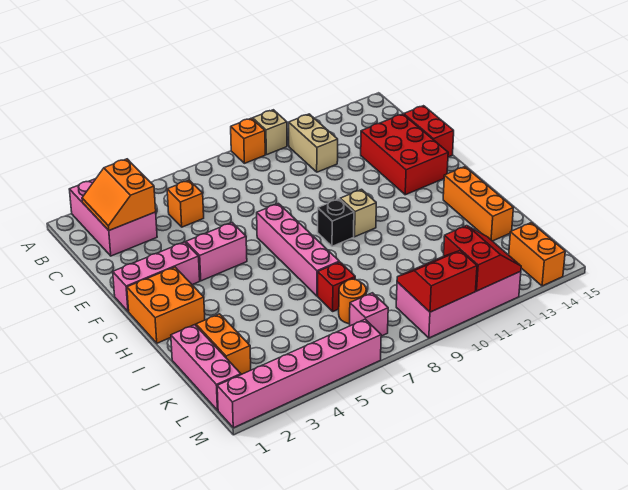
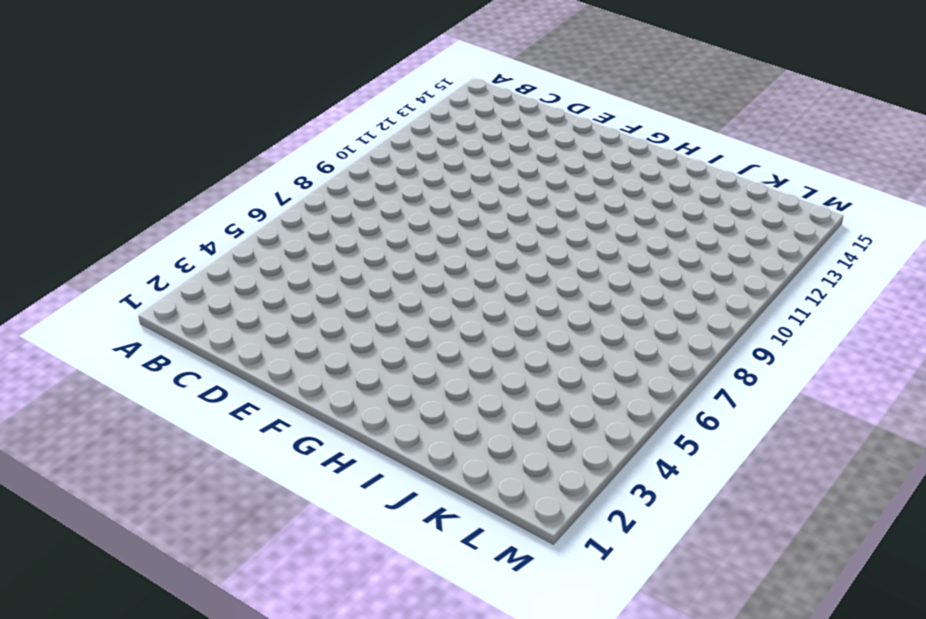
none -> pink 2x3 brick [69,179,157,256]
none -> orange 1x1 brick [231,118,265,163]
none -> tan 1x1 brick [253,110,287,155]

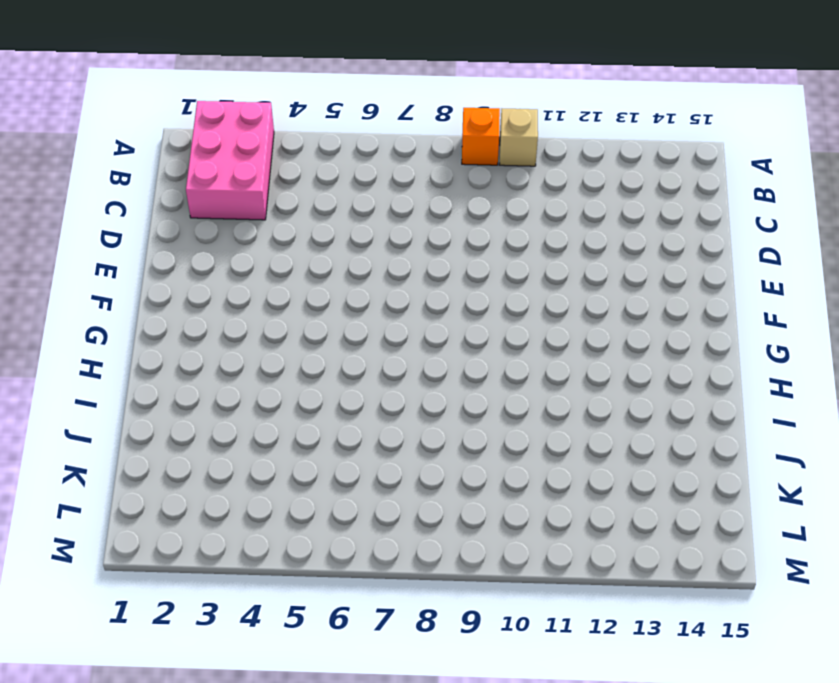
none -> tan 1x2 brick [289,114,338,172]
none -> orange 1x1 brick [167,180,204,227]
none -> red 2x3 brick [361,114,448,195]

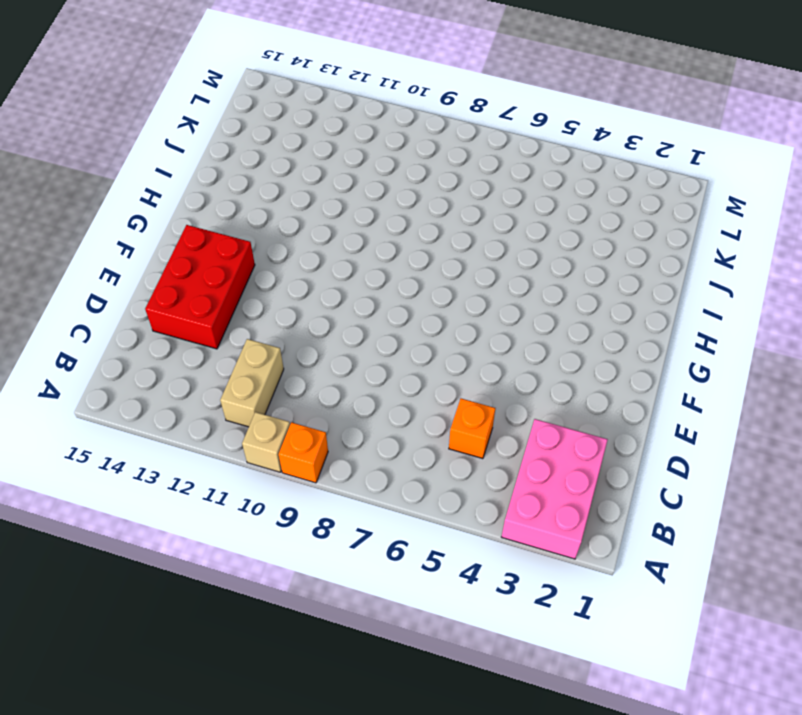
none -> red 1x2 brick [404,106,454,157]
none -> pink 1x3 brick [113,242,200,312]
none -> pink 1x2 brick [186,223,247,281]

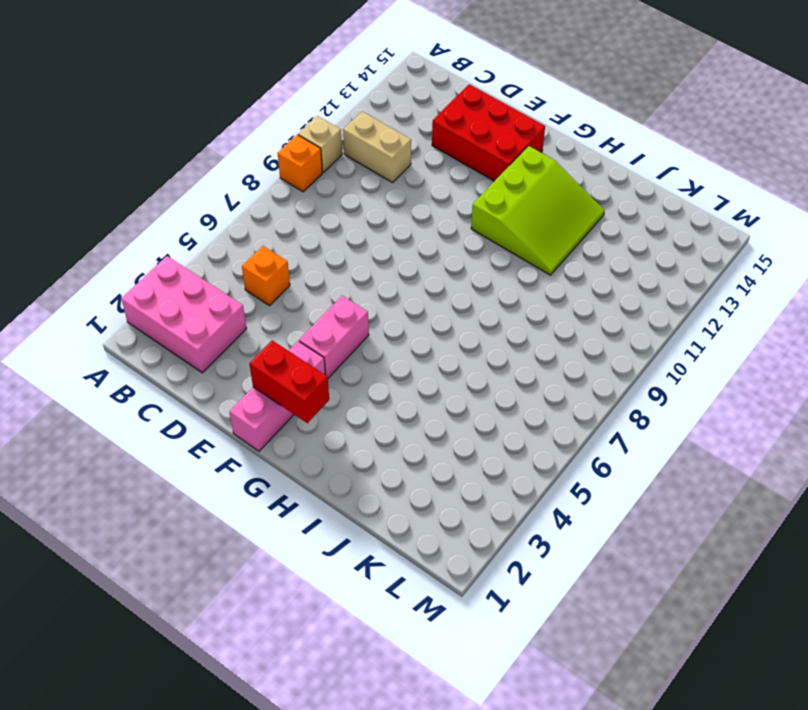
red 1x2 brick [249,340,329,423] -> red 1x2 brick moved to [404,106,454,157]
lime 3x3 slope [471,146,605,275] -> none
none -> pink 1x4 brick [257,204,339,296]
none -> orange 2x2 brick [127,267,205,343]
none -> black 1x1 brick [318,199,354,246]

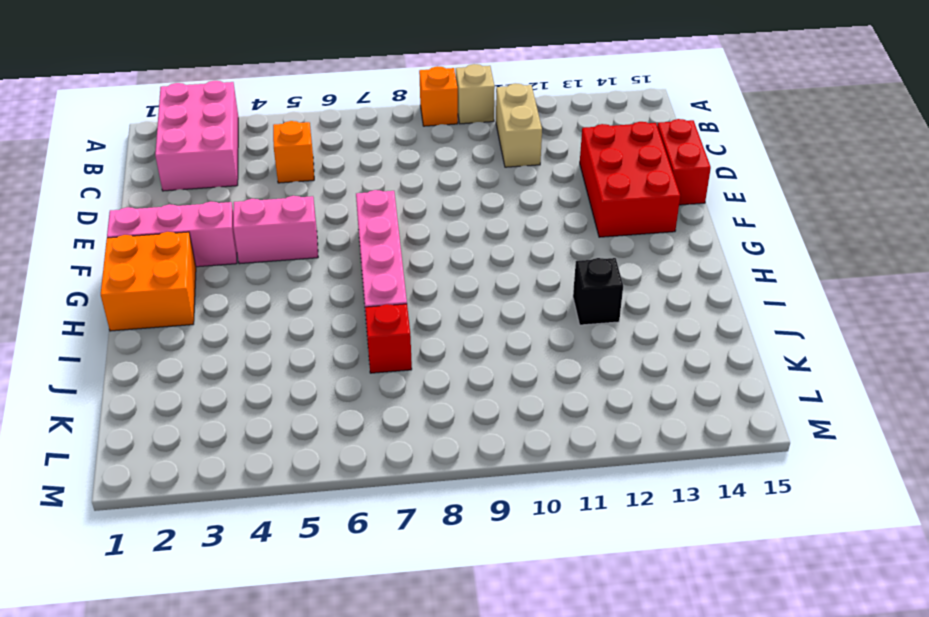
black 1x1 brick [573,258,623,325] -> black 1x1 brick moved to [318,199,354,246]
none -> tan 1x1 brick [340,189,376,237]
none -> orange 1x3 brick [443,167,513,241]
none -> pink 1x3 brick [171,325,241,410]

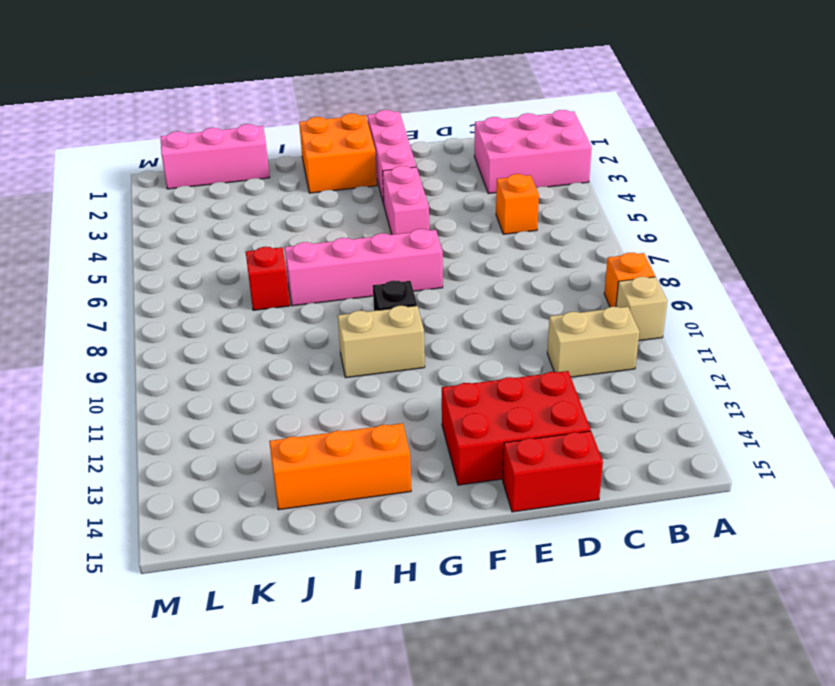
tan 1x2 brick [338,306,425,378] -> tan 1x1 brick [340,189,376,237]
none -> orange 1x2 brick [196,314,251,375]
none -> orange 1x1 round brick [339,279,366,324]
none -> pink 1x1 brick [350,293,388,336]

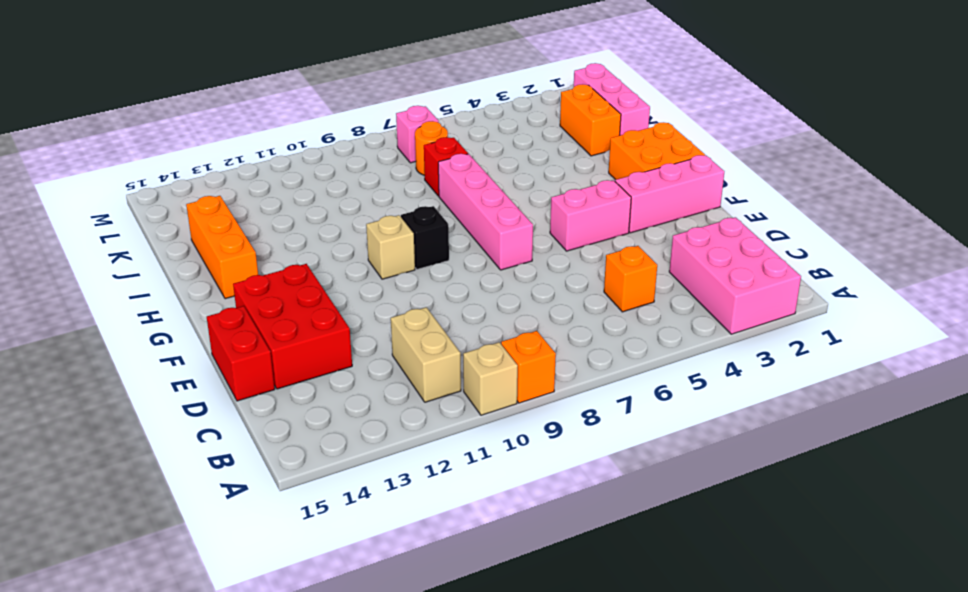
none -> pink 2x4 brick [396,271,521,338]
none -> orange 1x2 brick [509,223,565,286]
none -> pink 1x6 brick [217,319,381,428]

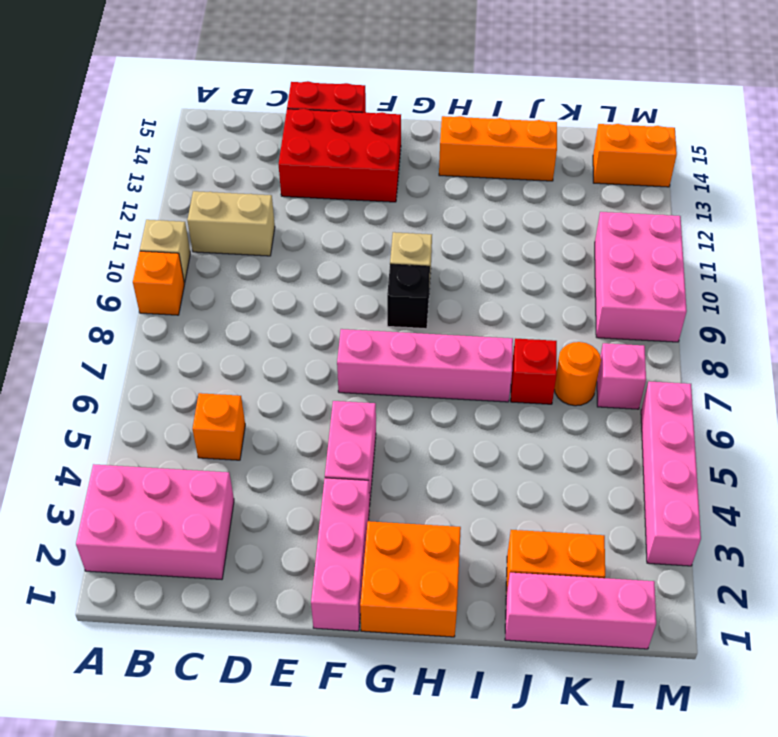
pink 2x3 brick [595,212,687,342] -> pink 2x4 brick [396,271,521,338]
pink 1x4 brick [641,382,701,566] -> pink 1x6 brick [217,319,381,428]
none -> orange 2x2 slope [82,159,156,230]
none -> red 2x2 slope [397,251,477,312]
none -> red 2x2 slope [444,226,521,291]

